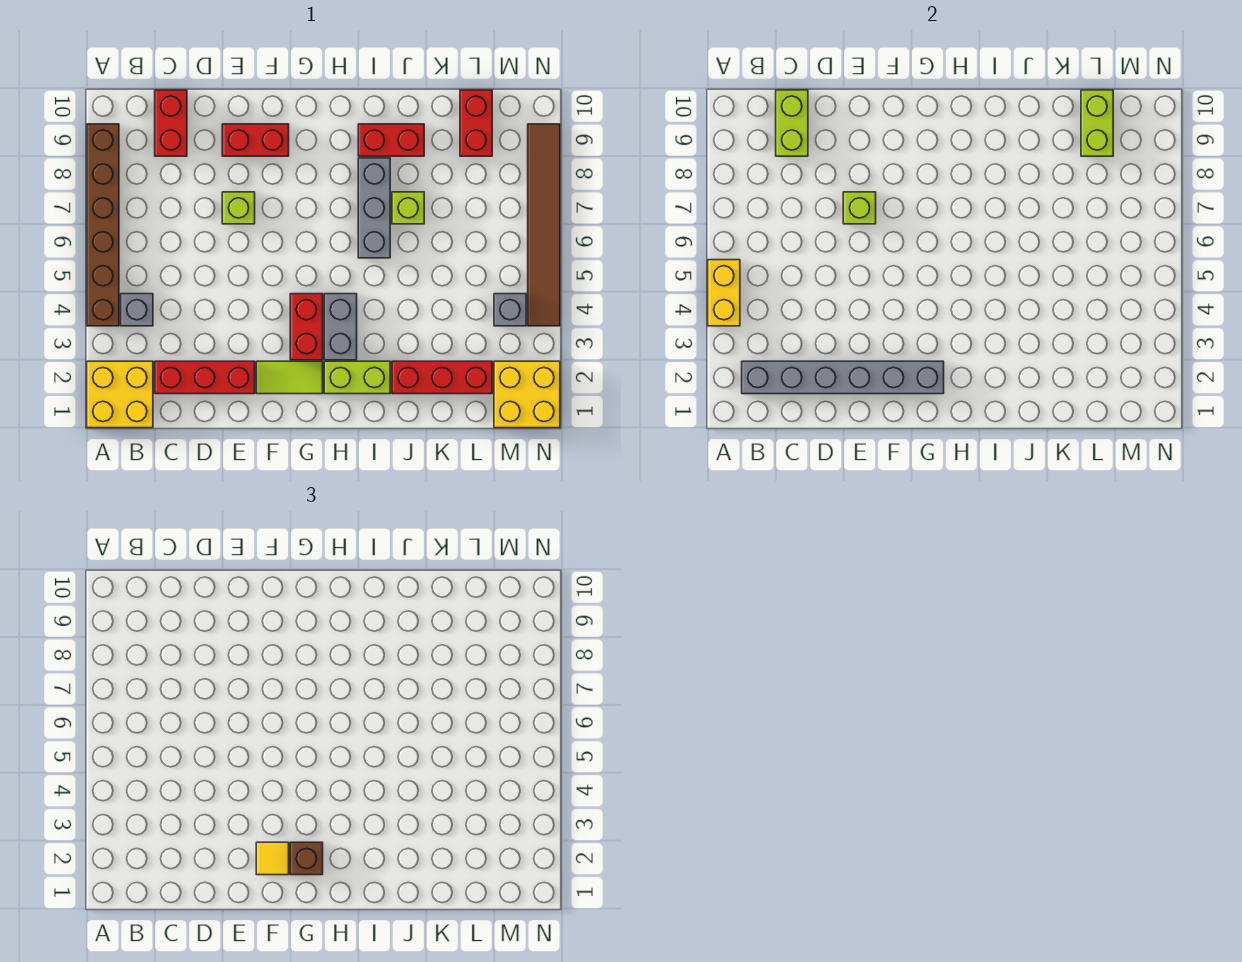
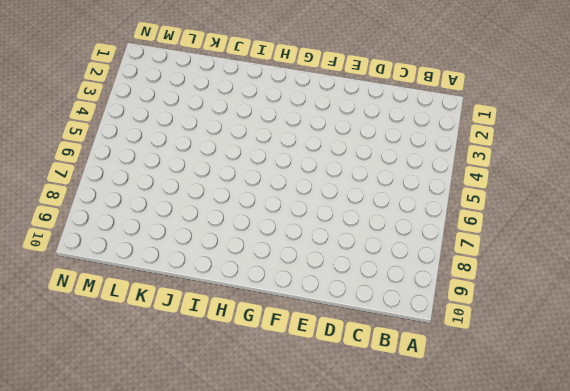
none -> yellow 2x2 brick [87,361,153,428]
none -> brown 1x6 brick [87,124,119,326]
none -> grey 1x1 brick [121,294,153,326]

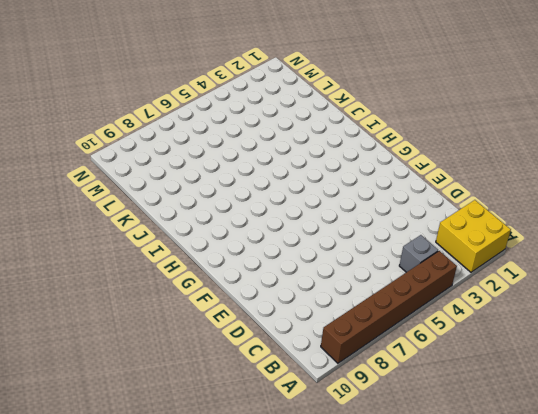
none -> red 1x3 brick [155,361,255,394]
none -> red 1x2 brick [155,90,187,156]
none -> lime 1x1 brick [222,192,255,224]

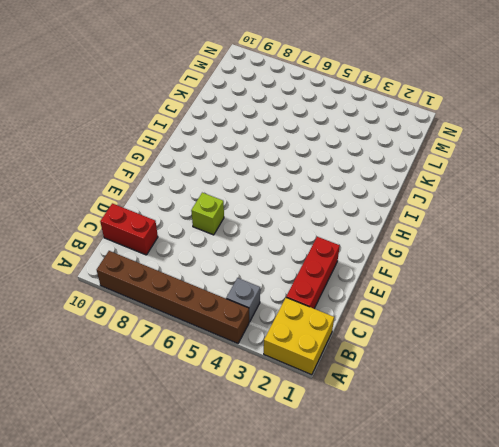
none -> red 1x2 brick [222,124,289,156]
none -> lime 1x2 tile [256,361,323,394]
none -> red 1x2 brick [290,294,323,360]

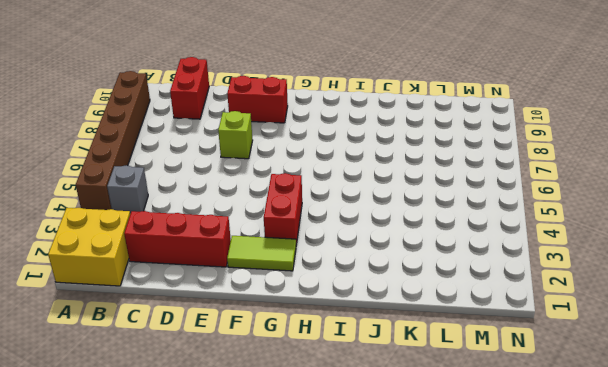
none -> lime 1x2 brick [324,361,390,394]
none -> grey 1x2 brick [324,294,357,360]
none -> grey 1x3 brick [358,158,390,258]

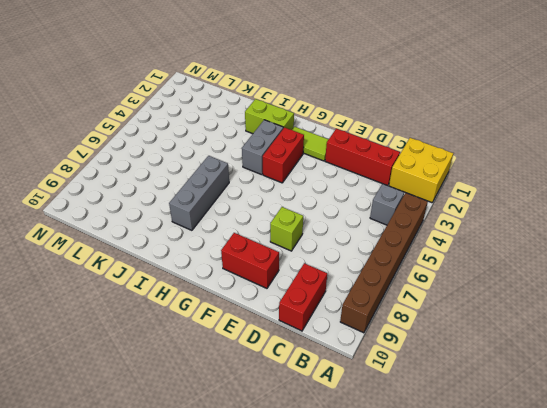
none -> red 1x2 brick [358,124,424,156]
none -> red 1x3 brick [392,361,492,394]
none -> lime 1x1 brick [392,192,424,224]

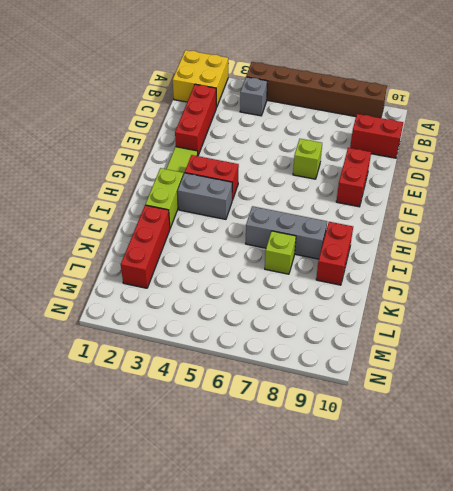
none -> red 1x2 brick [460,90,492,156]
none -> yellow 2x2 brick [494,361,560,428]
none -> grey 1x1 brick [494,294,526,326]

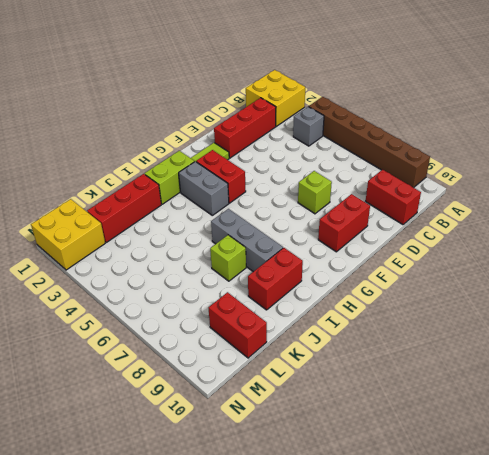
none -> grey 1x1 brick [494,294,526,326]
none -> brown 1x6 tile [528,124,560,326]
none -> yellow 1x2 brick [708,260,740,326]

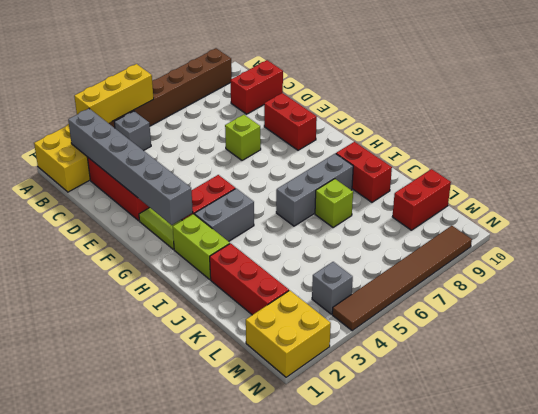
yellow 1x3 brick [74,64,154,123] -> yellow 1x2 brick [708,260,740,326]
none -> lime 1x2 brick [776,90,808,156]
none -> lime 1x1 brick [843,192,876,224]
none -> lime 1x2 brick [1081,90,1113,156]

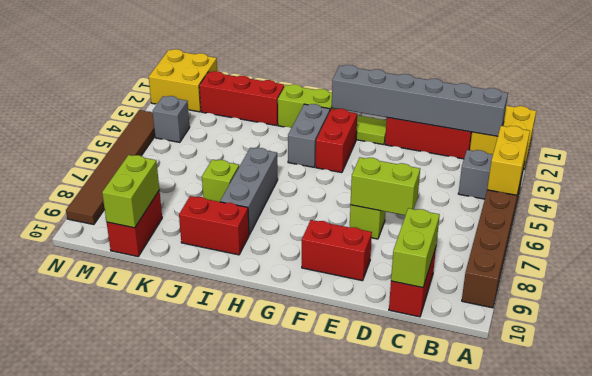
lime 1x2 brick [351,157,420,215] -> lime 1x1 brick [843,192,876,224]
none -> yellow 1x1 tile [256,842,289,875]
none -> brown 1x1 brick [290,842,323,875]

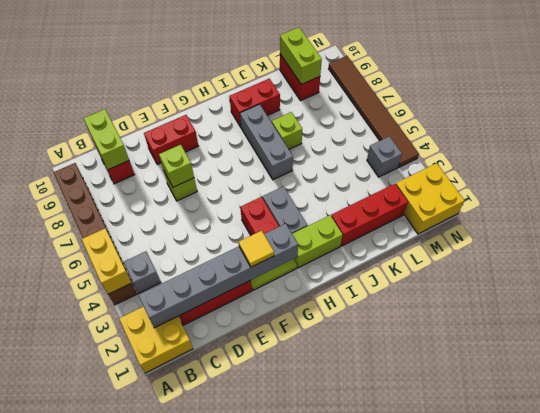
none -> brown 1x1 brick [290,842,323,875]

